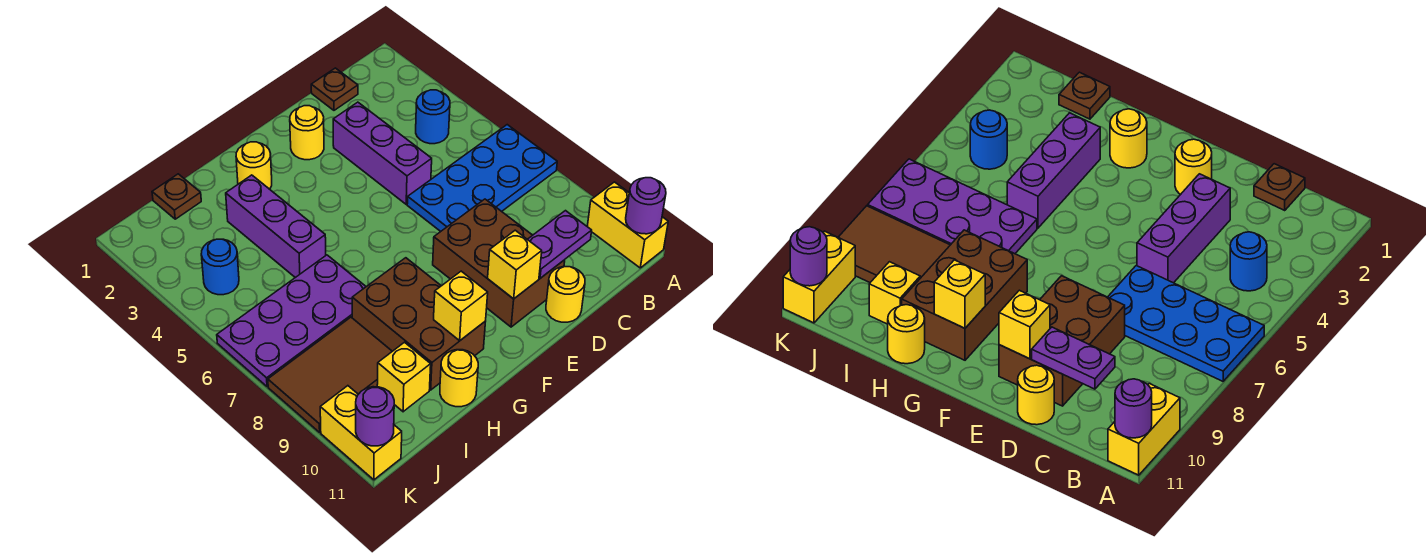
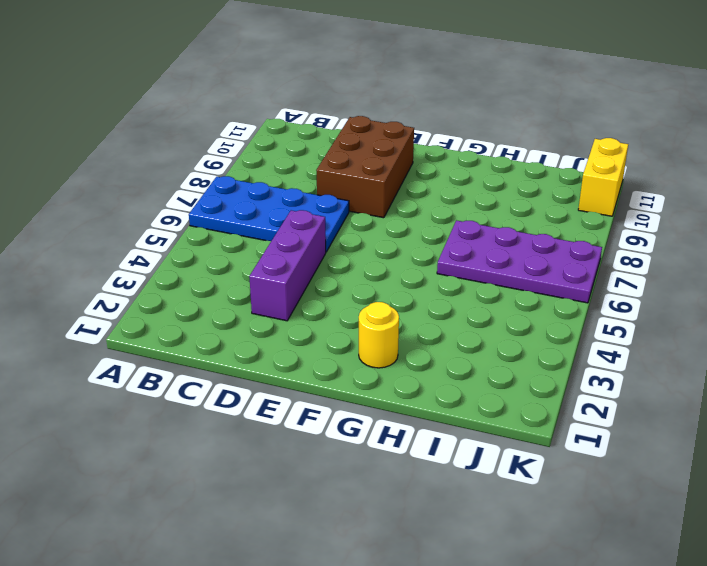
none -> yellow 1x2 brick [587,182,668,268]
none -> blue 1x1 round brick [416,90,450,144]
none -> brown 1x1 plate [311,68,358,110]

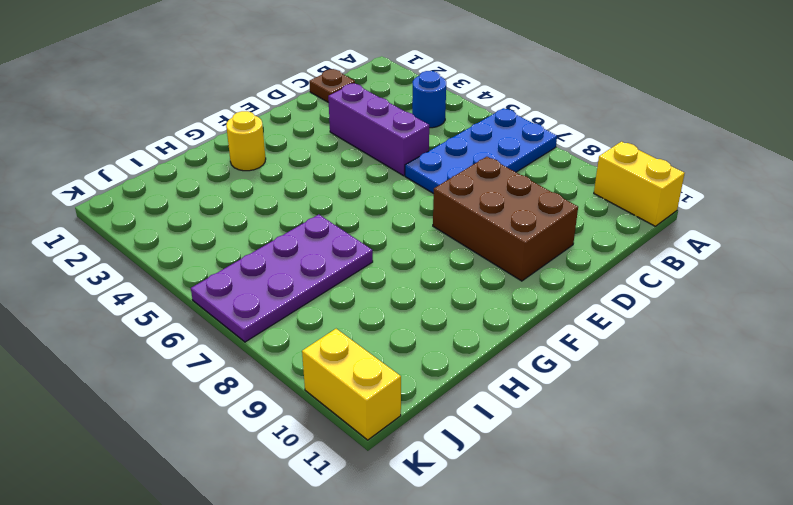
none -> yellow 1x1 round brick [546,267,585,322]
none -> yellow 1x1 round brick [290,106,324,160]
none -> brown 2x3 brick [352,258,486,390]

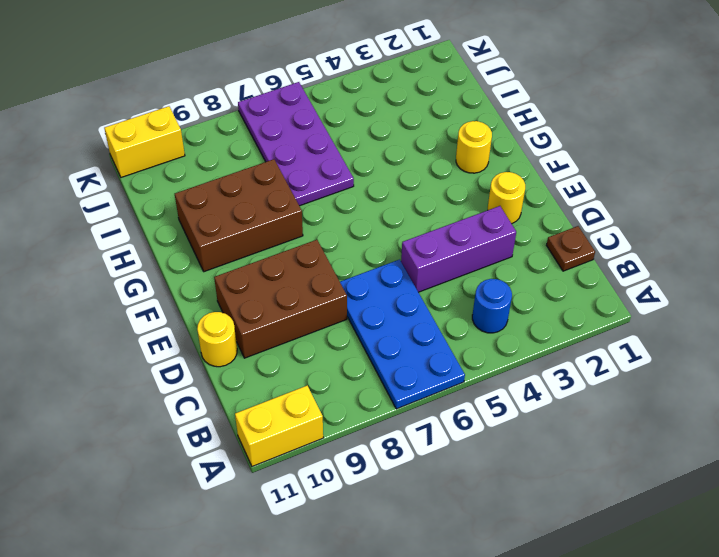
none -> purple 1x3 brick [226,175,326,278]
none -> yellow 1x1 round brick [440,350,478,407]
none -> brown 1x1 plate [152,174,201,219]

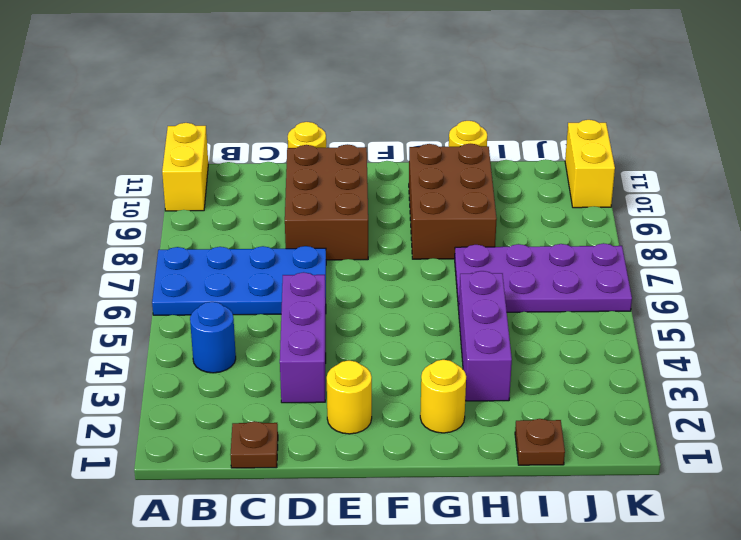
none -> brown 2x3 tile [268,317,392,432]
none -> yellow 1x1 brick [377,342,431,412]
none -> blue 1x1 round brick [201,239,239,295]

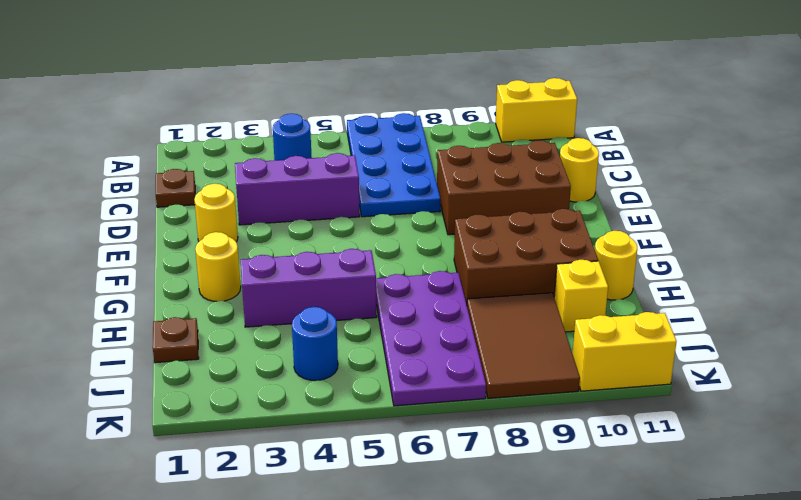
none -> purple 1x1 round brick [626,178,666,234]
none -> purple 1x2 plate [528,211,592,278]
none -> yellow 1x1 brick [488,230,542,299]

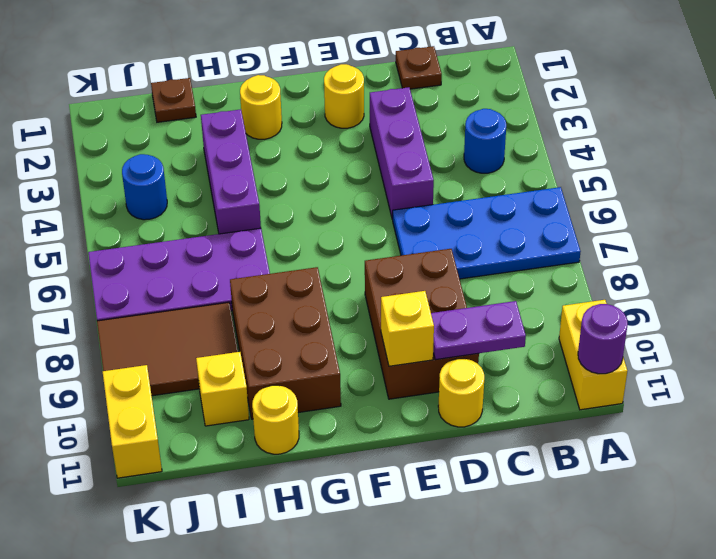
none -> yellow 1x1 brick [434,271,488,341]
none -> purple 1x1 round brick [356,387,394,446]

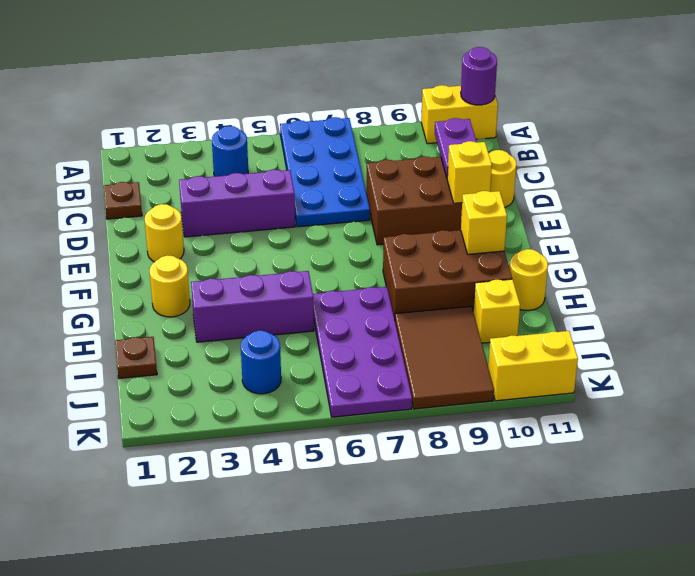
none -> purple 1x1 round brick [356,387,394,446]

